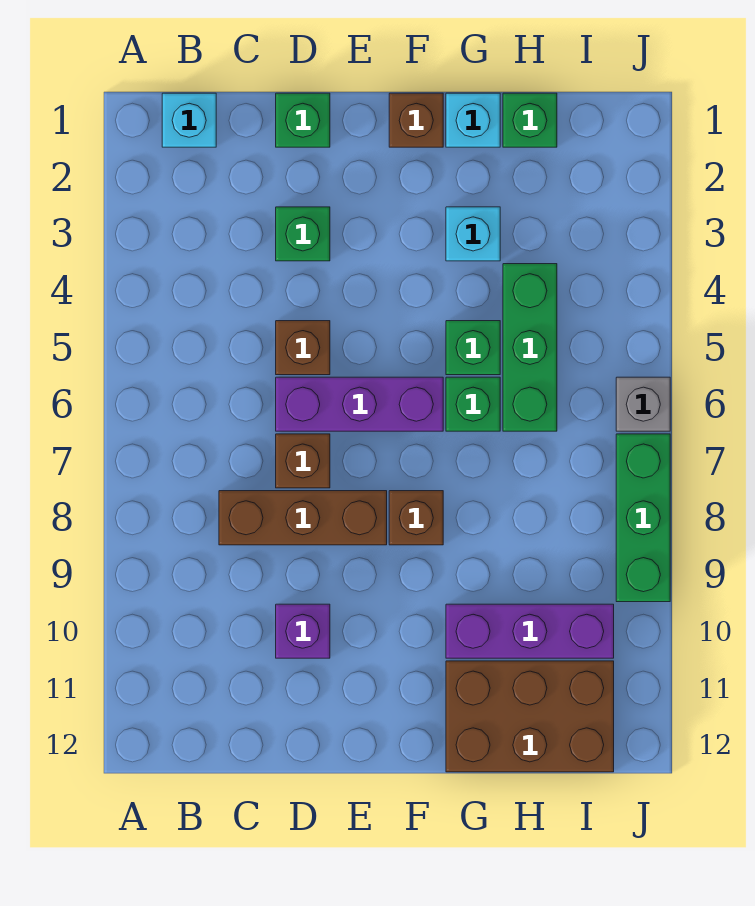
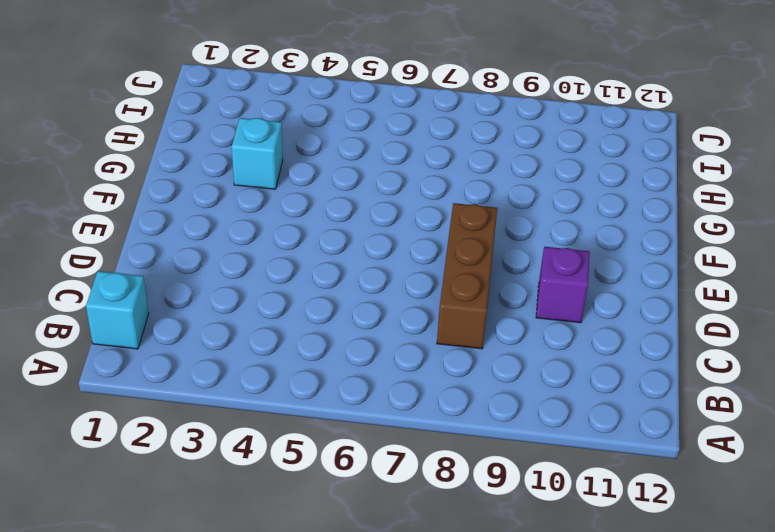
none -> green 1x1 brick [276,93,330,147]
none -> green 1x1 brick [276,207,330,261]
none -> brown 1x1 brick [276,321,330,375]

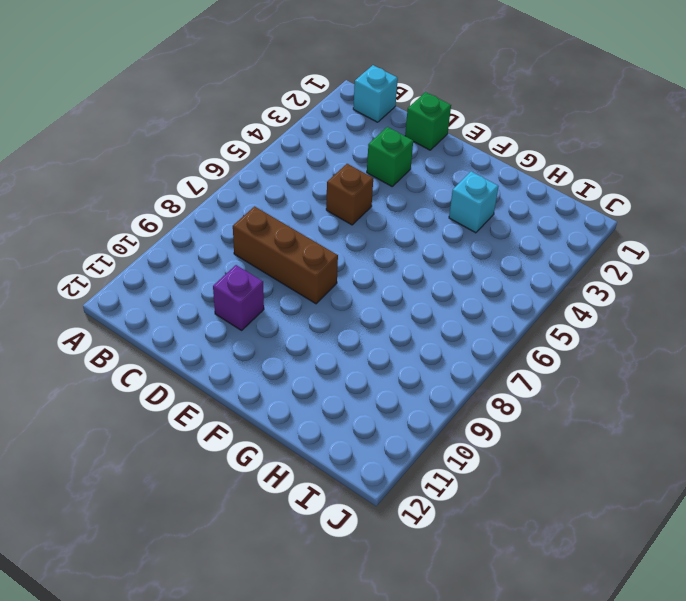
none -> purple 1x3 brick [276,377,443,431]
none -> brown 1x1 brick [276,434,330,488]
none -> brown 1x1 brick [389,93,443,147]

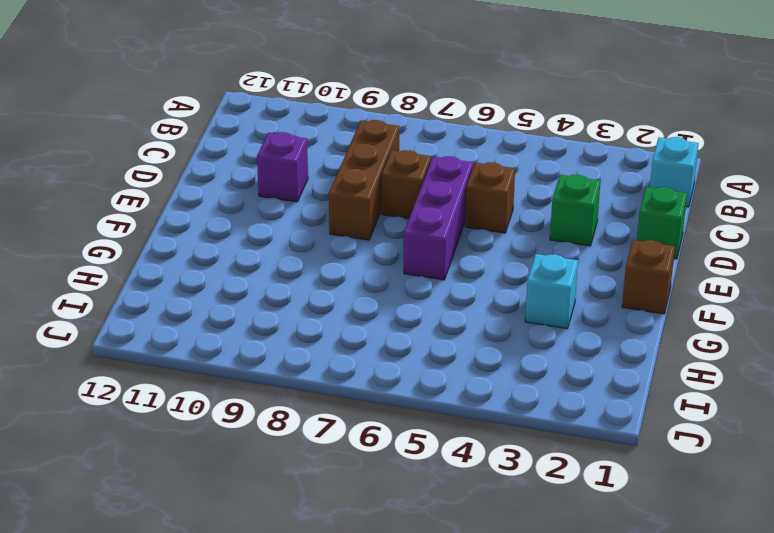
none -> brown 1x1 brick [389,491,443,545]
none -> cyan 1x1 brick [446,93,500,147]
none -> green 1x1 brick [446,321,500,375]

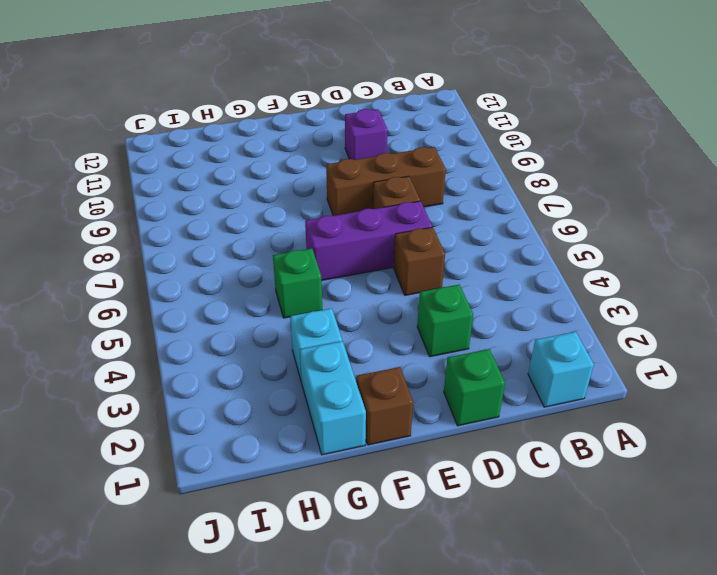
cyan 1x2 brick [300,341,366,455] -> cyan 1x1 brick [446,93,500,147]
none -> brown 1x1 brick [389,491,443,545]
none -> green 1x1 brick [446,377,500,431]
none -> purple 1x3 brick [446,604,614,658]

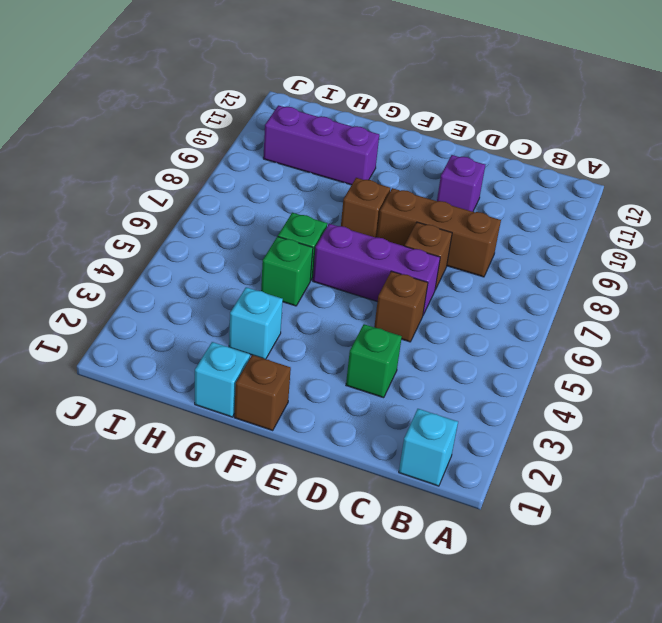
none -> green 1x1 brick [276,93,330,147]
none -> brown 2x3 brick [446,661,614,772]
none -> green 1x1 brick [503,93,557,147]

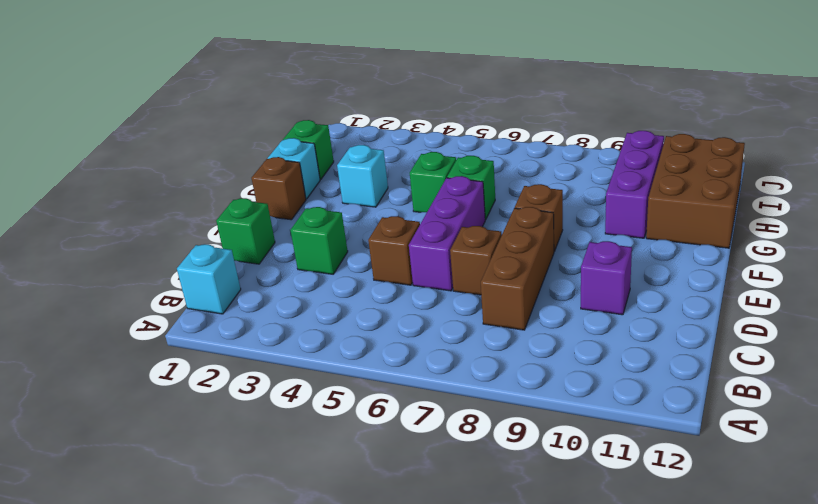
none -> green 1x3 brick [503,264,557,431]
none -> grey 1x1 brick [616,377,670,431]
none -> green 1x3 brick [616,434,670,602]

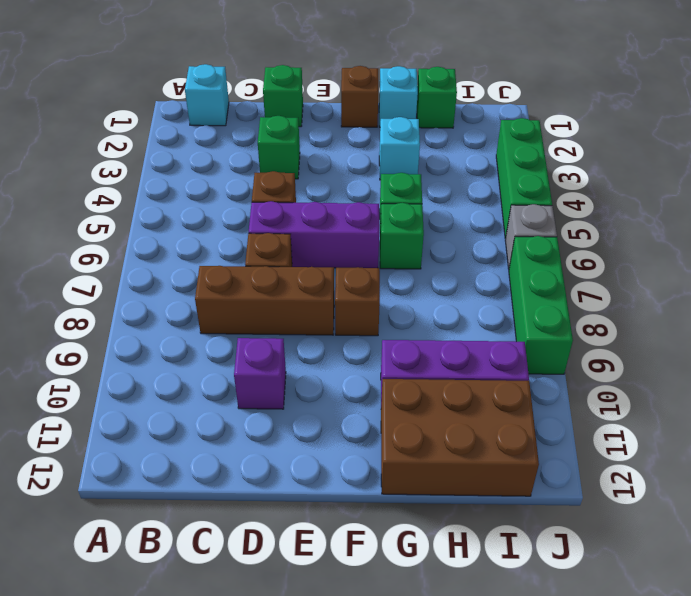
green 1x3 brick [496,118,552,239] -> green 1x3 brick moved to [503,264,557,431]

